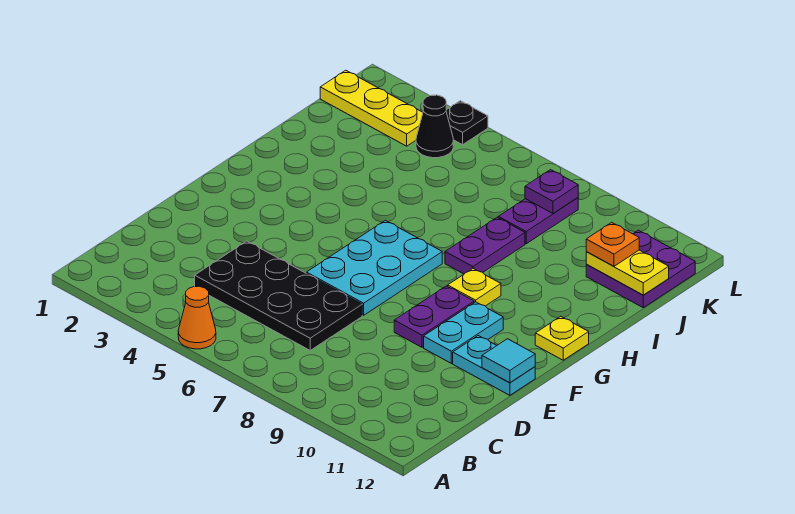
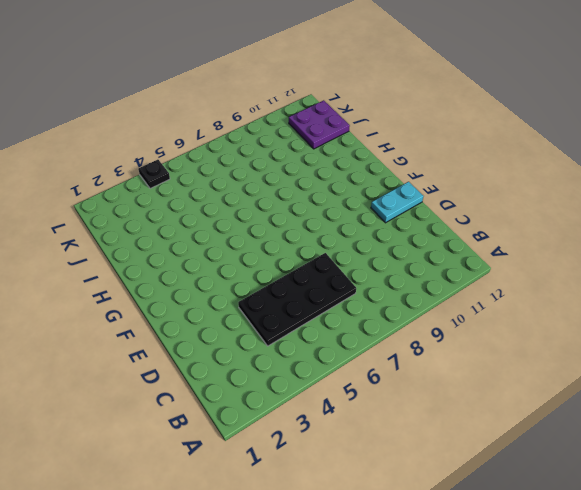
none -> orange 1x1 cone [178,286,216,349]
none -> cyan 2x3 plate [307,220,442,315]
none -> purple 1x2 plate [394,286,474,347]

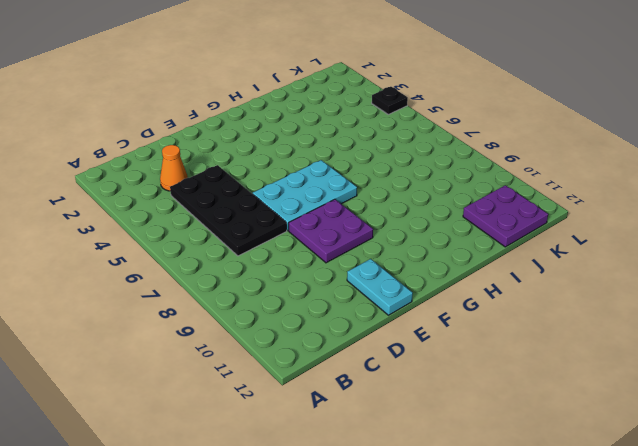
orange 1x1 cone [160,145,188,191] -> orange 1x1 cone moved to [178,286,216,349]
purple 2x2 plate [289,199,373,263] -> purple 1x2 plate [394,286,474,347]
none -> cyan 1x2 plate [424,302,503,363]
none -> yellow 1x1 plate [448,269,501,306]
none -> yellow 1x1 plate [535,317,589,360]

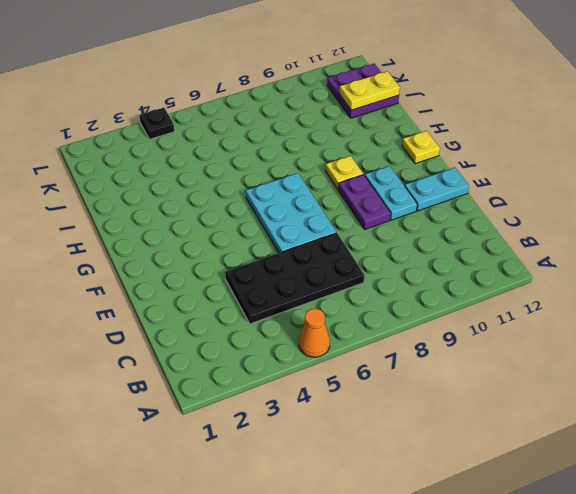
none -> purple 1x2 plate [445,217,525,274]
none -> purple 1x2 plate [498,198,578,244]
none -> yellow 1x3 plate [320,70,423,146]

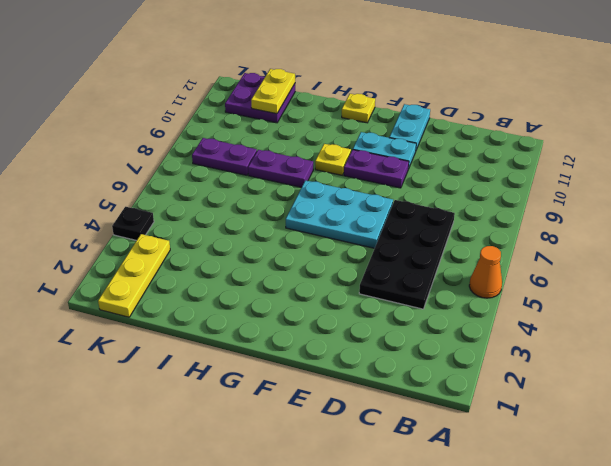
none -> black 1x1 cone [416,95,453,158]
none -> cyan 1x1 tile [482,339,535,383]
none -> purple 1x1 plate [525,170,578,213]

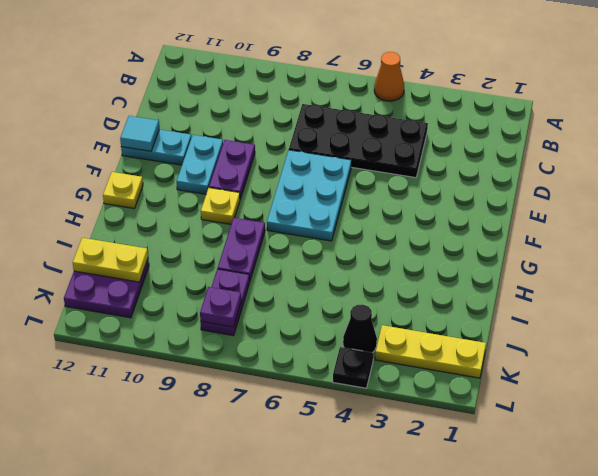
none -> orange 1x1 plate [586,222,639,266]

